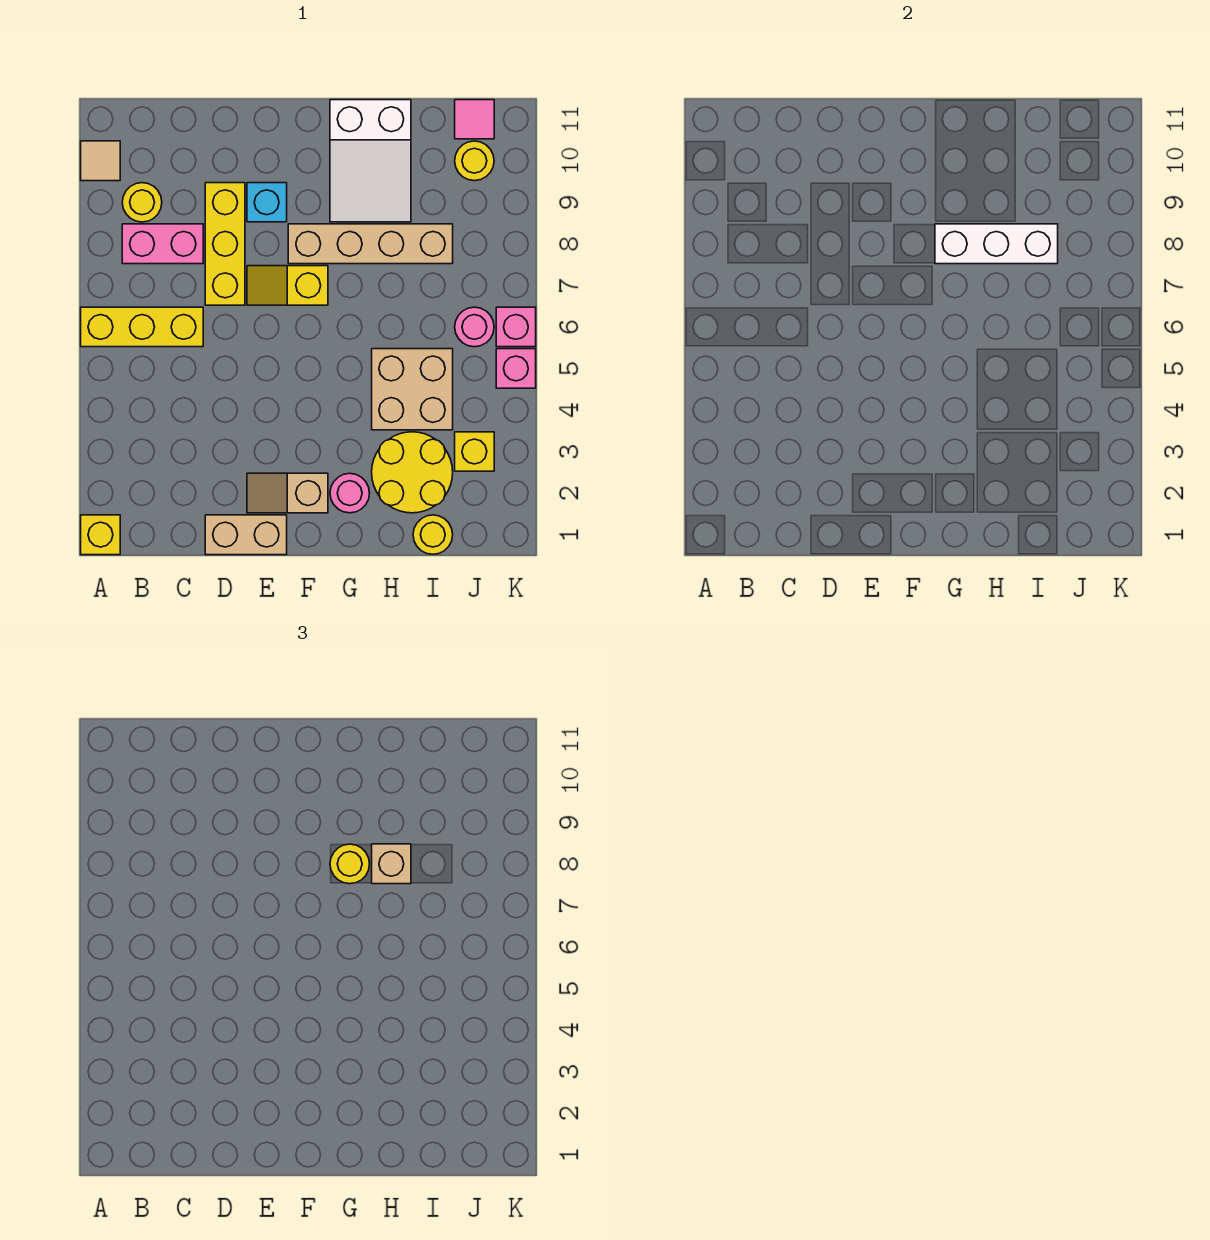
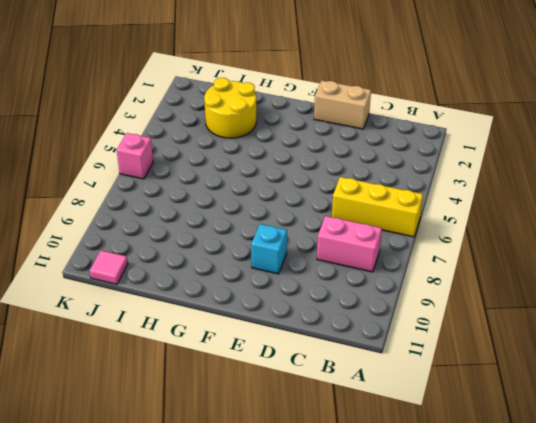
none -> yellow 1x1 brick [81,515,120,555]
none -> tan 1x1 tile [81,141,120,181]
none -> yellow 1x1 round brick [122,183,162,222]

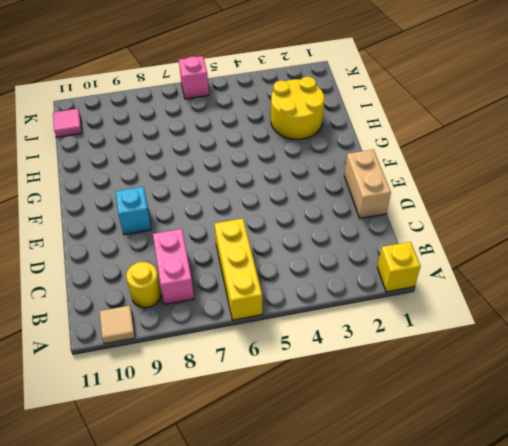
none -> yellow 1x3 brick [205,183,245,305]
none -> tan 1x2 slope [247,473,328,513]
none -> yellow 1x2 slope [247,266,328,305]

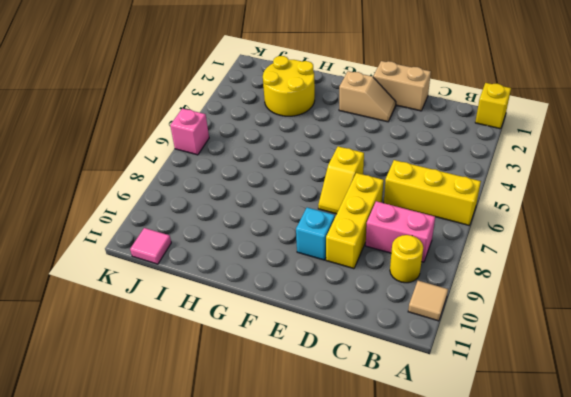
yellow 1x2 slope [318,146,364,214] -> yellow 1x2 slope turned to [247,266,328,305]
none -> tan 1x4 brick [288,224,453,264]
none -> pink 1x1 round brick [330,473,370,513]
none -> white 2x3 slope [330,100,411,222]

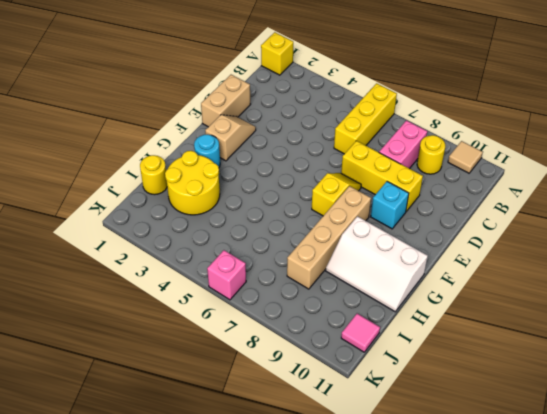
cyan 1x1 round brick [194,134,220,167] -> pink 1x1 round brick [330,473,370,513]
white 2x3 slope [326,216,428,312] -> white 2x3 slope turned to [330,100,411,222]
none -> tan 2x2 brick [372,349,453,430]
none -> yellow 1x1 brick [455,432,494,471]
none -> pink 1x1 round brick [455,307,494,347]

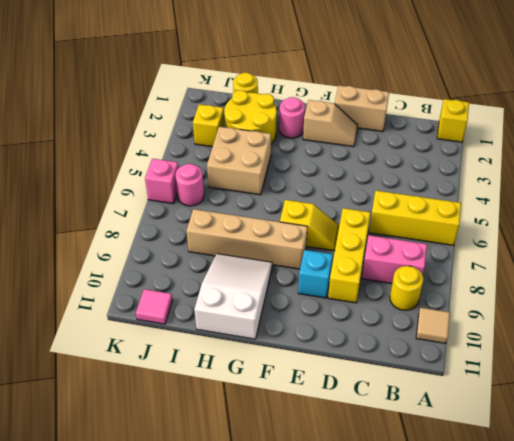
none -> yellow 1x1 round brick [455,141,494,181]
none -> pink 1x1 brick [496,349,536,388]
none -> white 1x3 brick [935,224,1058,264]

